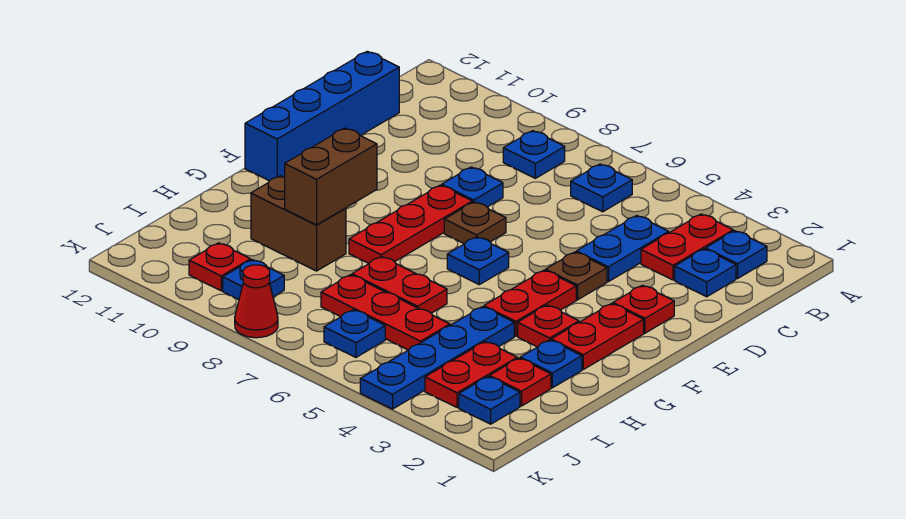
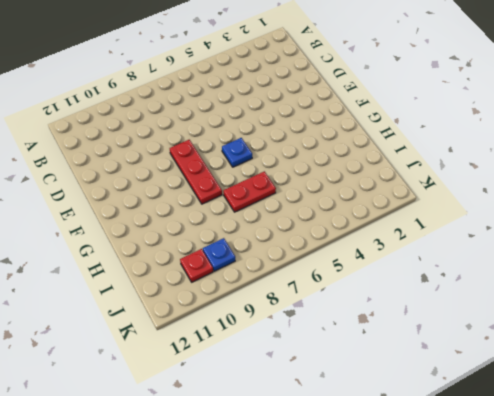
none -> blue 1x1 plate [706,231,767,278]
none -> red 1x2 plate [641,214,733,280]
none -> blue 1x1 plate [571,164,632,212]

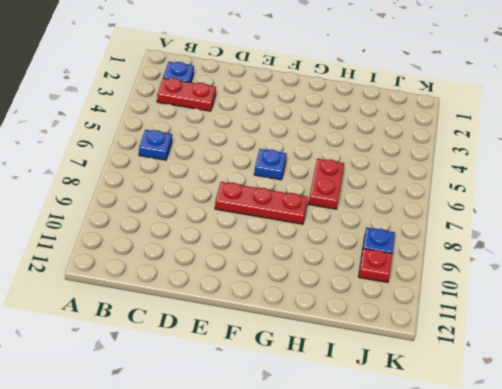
none -> blue 1x1 plate [503,131,565,178]
none -> blue 1x1 plate [675,249,736,297]
none -> blue 1x2 plate [576,216,669,282]

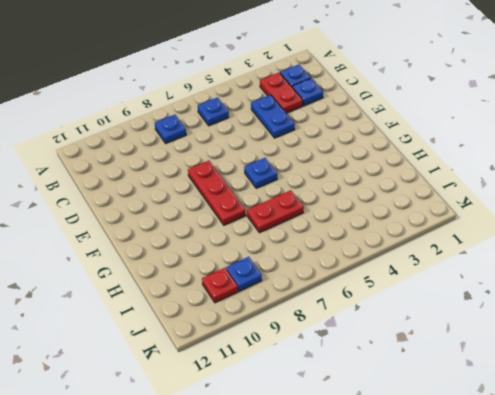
none -> blue 1x4 brick [245,51,399,181]
none -> blue 1x1 plate [442,167,503,207]
none -> red 1x1 plate [613,285,674,333]

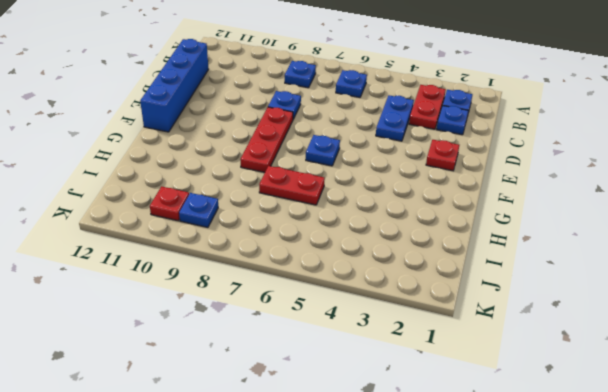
none -> brown 1x1 plate [546,252,607,300]
none -> brown 1x1 plate [444,202,506,244]
none -> red 1x2 plate [551,304,644,369]

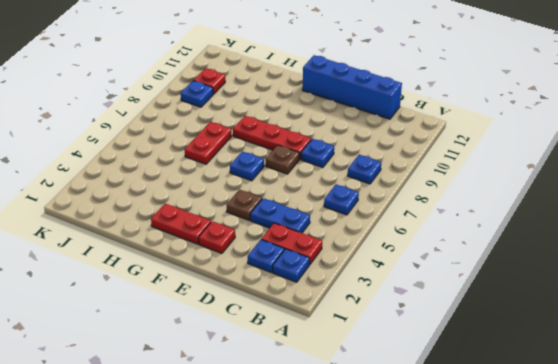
none -> red 1x2 plate [484,270,576,336]
none -> red 1x1 plate [518,305,579,347]
none -> blue 1x1 plate [520,340,582,388]

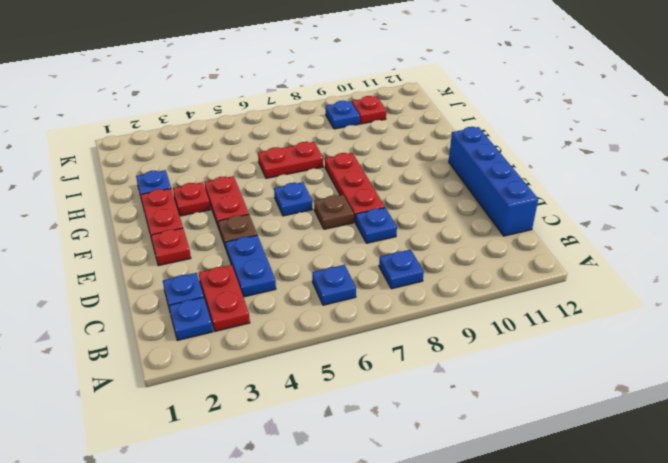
none -> blue 1x4 plate [360,307,514,409]
none -> brown 1x2 brick [251,176,346,271]
none -> red 1x1 plate [490,358,551,406]

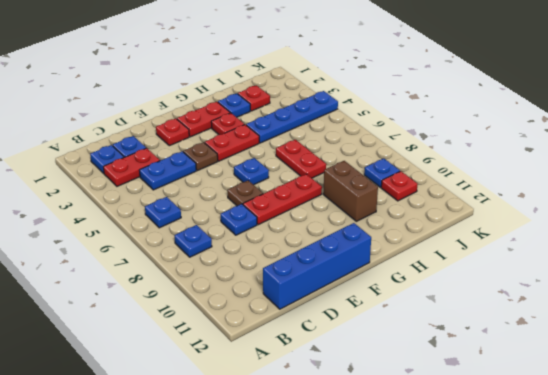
none -> red 1x2 plate [425,342,517,407]
none -> red 1x3 plate [321,275,450,350]
none -> blue 1x1 plate [459,376,520,424]

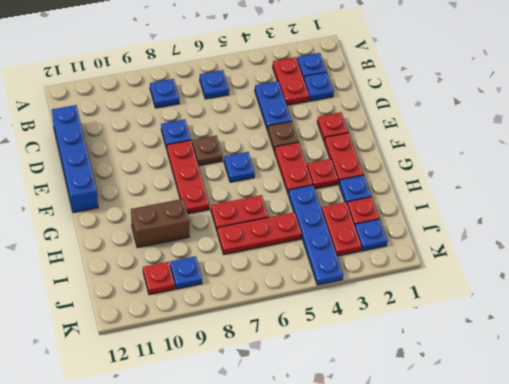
none -> blue 1x1 plate [324,310,385,357]
none -> red 1x1 cone [235,265,278,338]
none -> brown 1x2 brick [285,128,377,225]

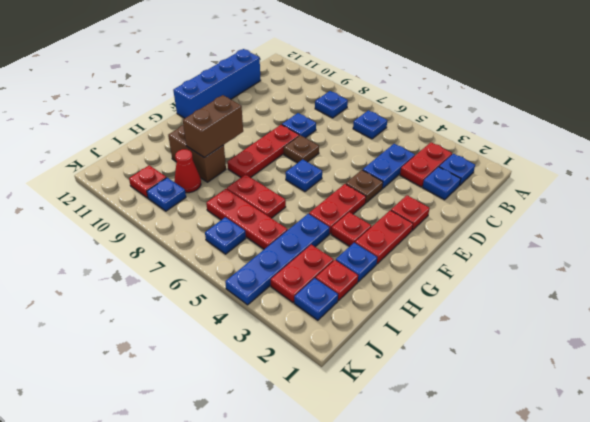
red 1x1 cone [174,149,201,193] -> red 1x1 cone moved to [235,265,278,338]

